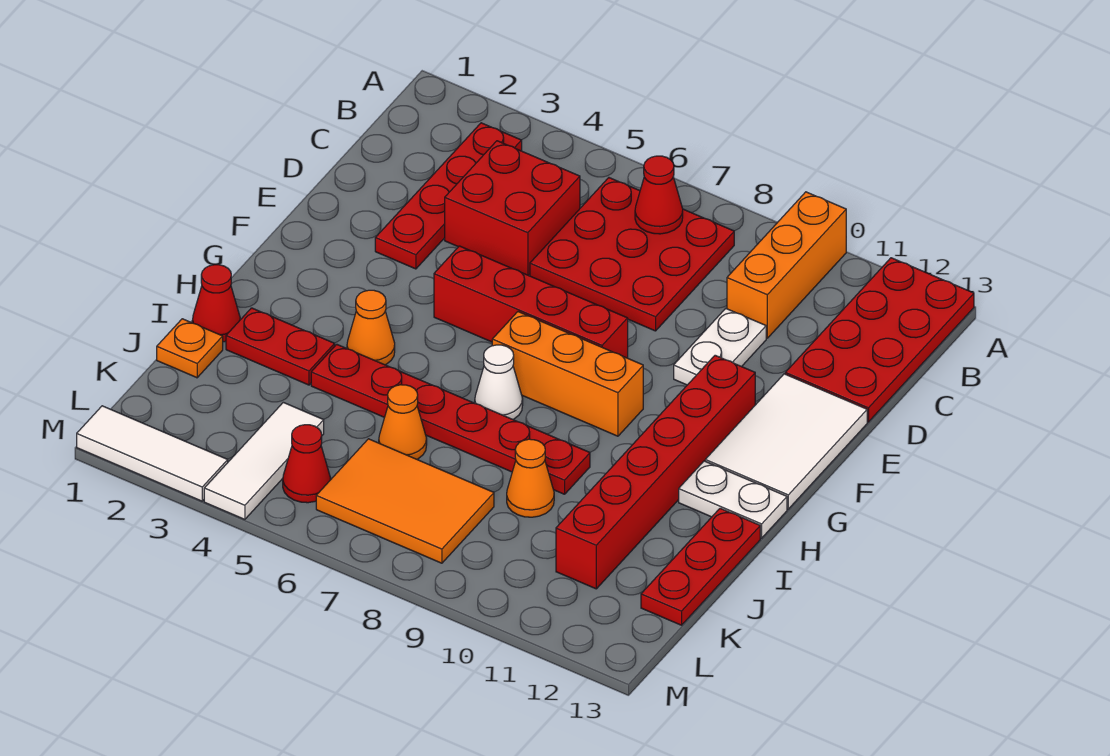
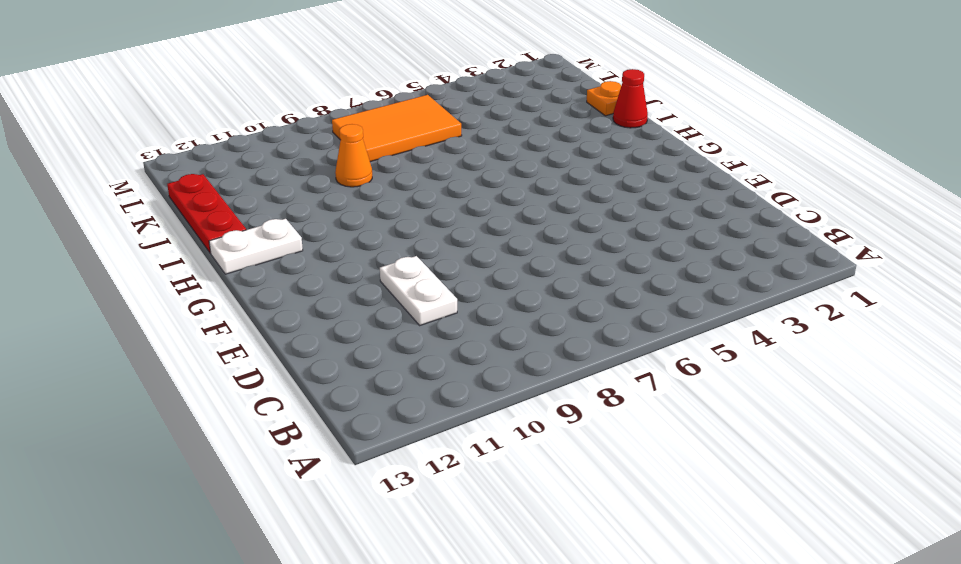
none -> orange 1x3 brick [727,192,846,338]
none -> red 2x4 plate [785,258,974,422]
none -> red 1x4 plate [375,123,522,269]

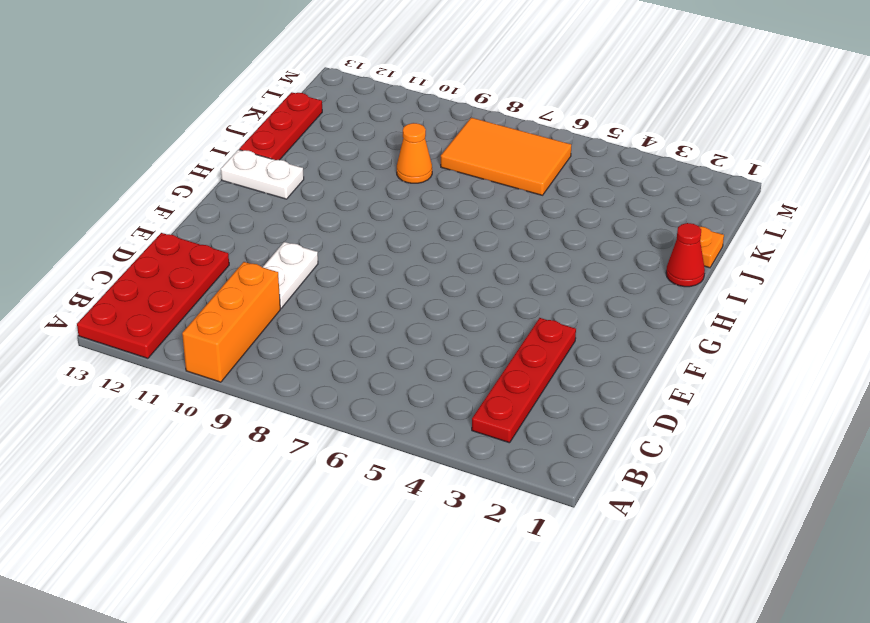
none -> red 3x3 plate [530,178,734,331]
none -> red 2x2 brick [445,141,580,276]
none -> white 2x3 tile [705,374,867,509]

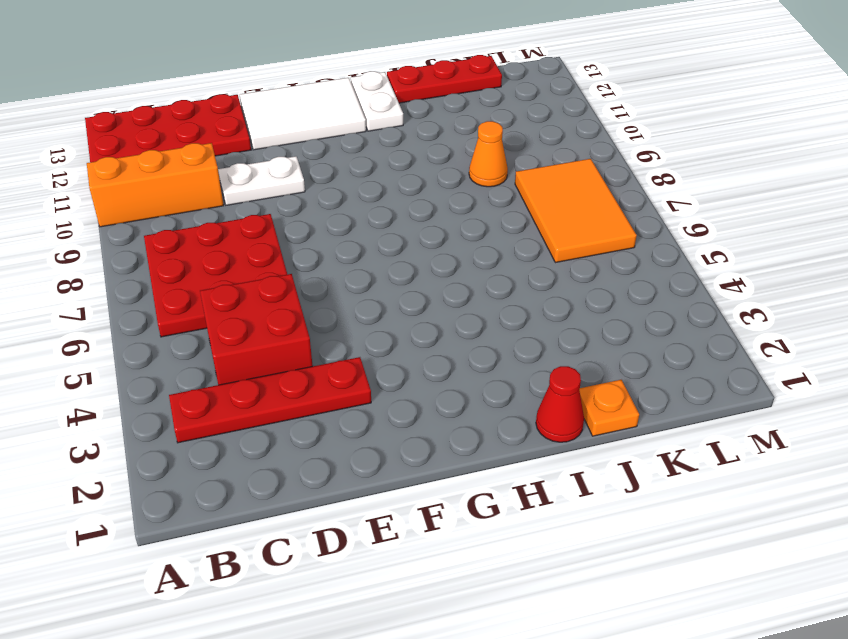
none -> red 1x4 brick [434,246,628,358]
none -> red 1x6 brick [556,355,755,589]
none -> orange 1x3 brick [492,312,643,436]

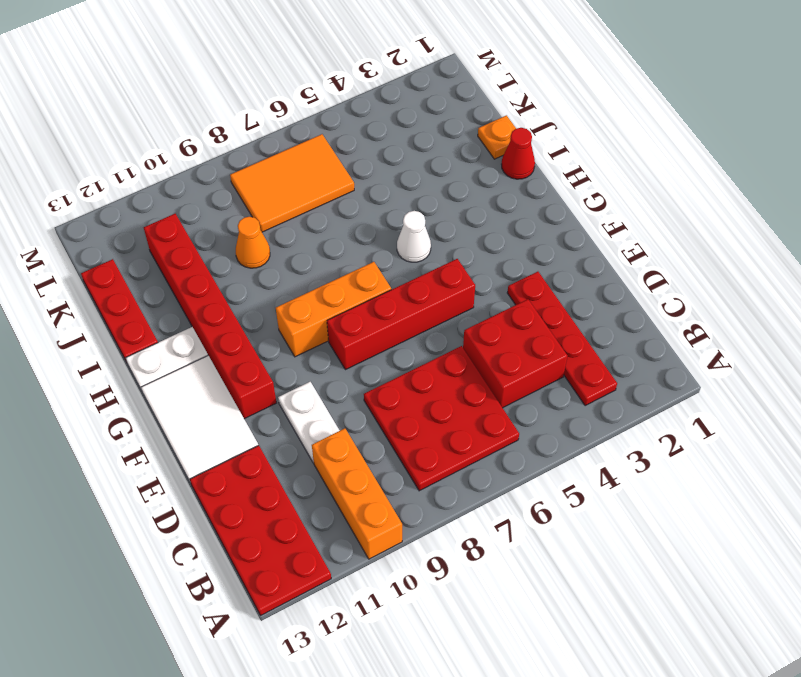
white 1x1 cone [397,211,431,262] -> white 1x1 cone moved to [475,345,523,419]
none -> orange 1x1 cone [347,290,395,365]
none -> red 1x2 plate [226,308,335,385]
none -> red 1x6 plate [311,344,590,494]

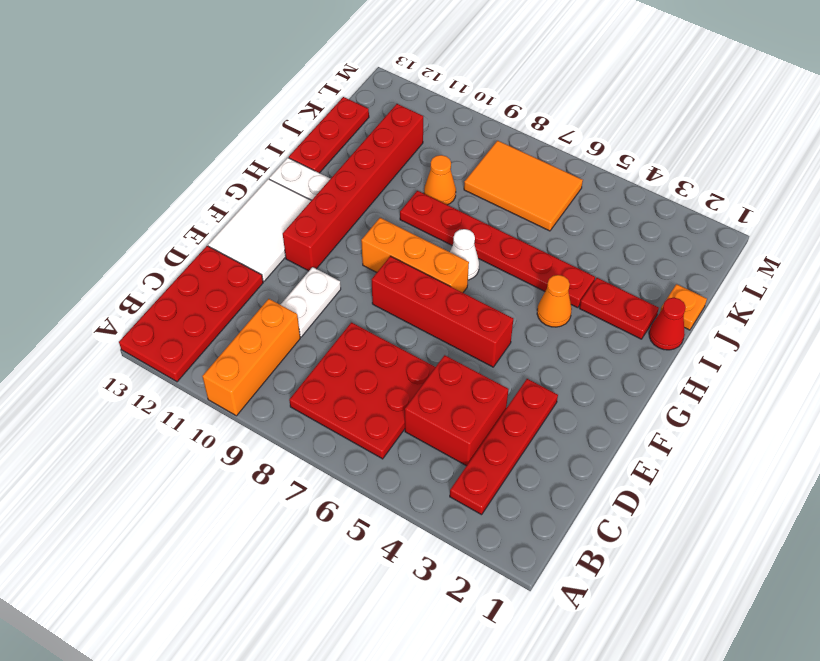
none -> orange 1x1 cone [379,385,427,459]
none -> white 1x3 tile [204,402,324,519]
none -> red 1x1 cone [283,425,331,503]

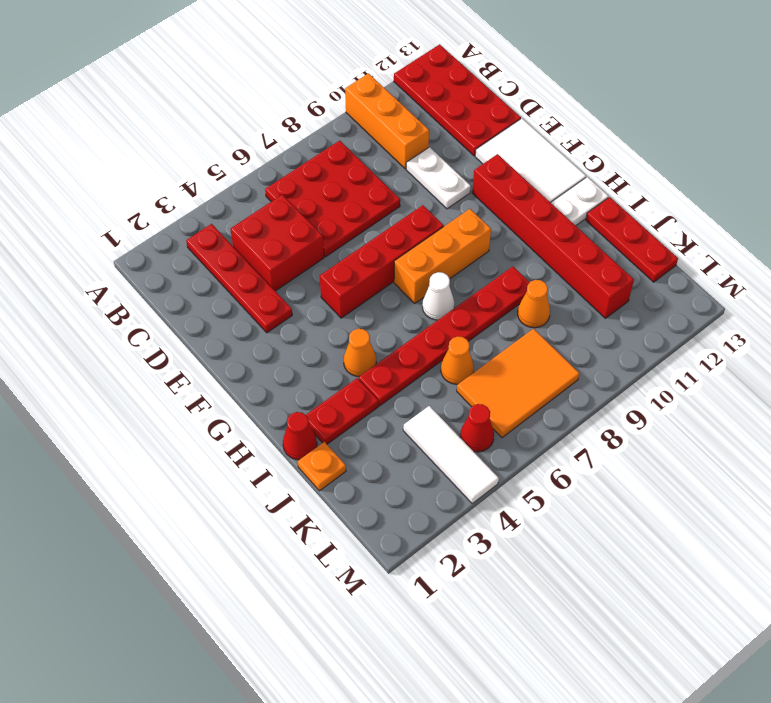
none -> white 1x3 tile [77,406,228,501]
none -> red 1x1 cone [635,156,683,234]

